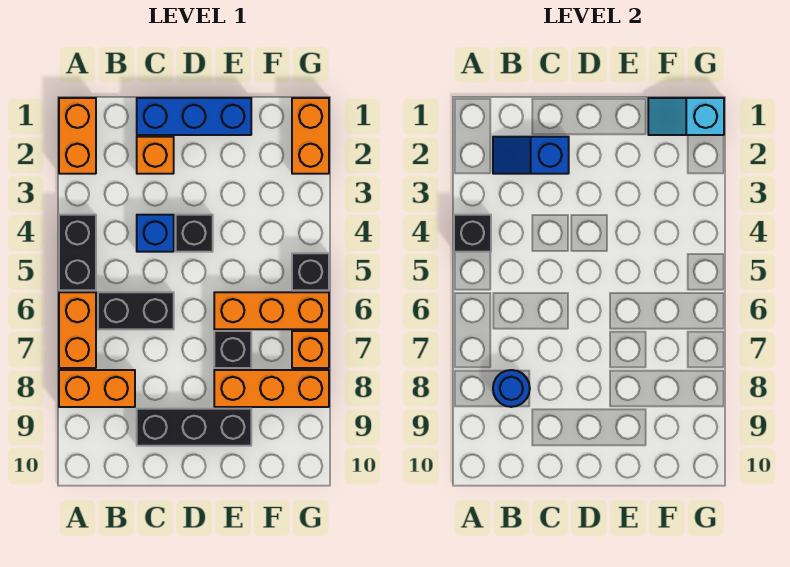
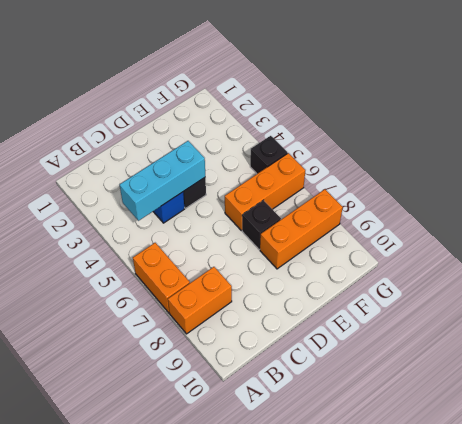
cyan 1x3 brick [119,141,205,221] -> none
none -> orange 1x2 brick [59,98,96,174]
none -> black 1x2 brick [59,215,96,290]
none -> black 1x2 brick [98,292,174,329]

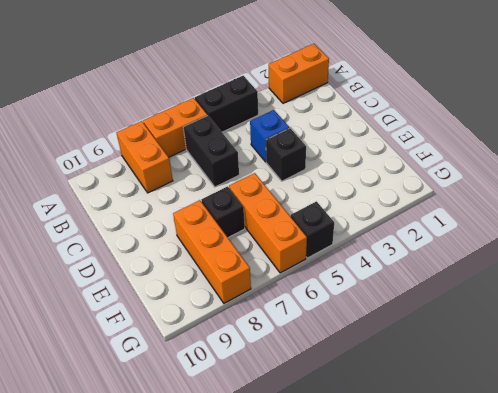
none -> blue 1x3 brick [137,98,251,135]
none -> orange 1x1 brick [137,137,174,174]
none -> black 1x3 brick [137,409,251,446]

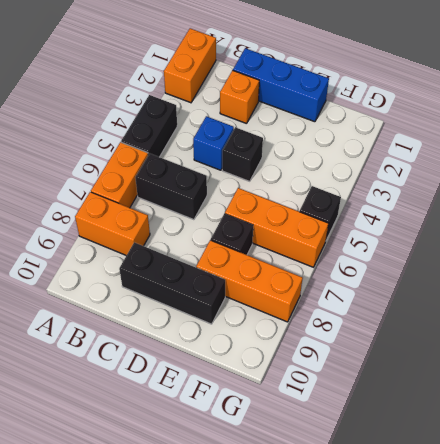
none -> orange 1x2 brick [292,98,329,174]
none -> orange 1x1 brick [292,331,329,368]
none -> black 1x1 brick [454,215,491,252]

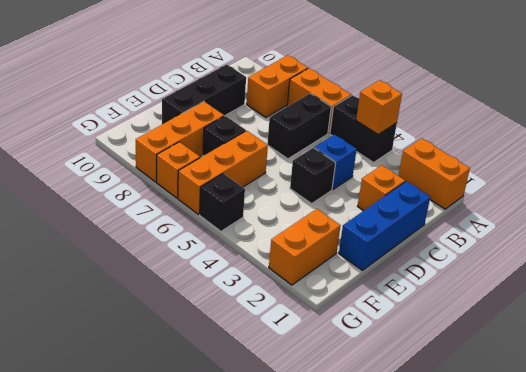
orange 1x1 brick [356,80,402,134] -> black 1x1 brick [454,215,491,252]
orange 1x2 brick [269,209,341,285] -> orange 1x2 brick turned to [292,98,329,174]
none -> blue 1x2 slope [493,137,569,174]
none -> blue 1x1 round brick [493,370,530,407]
none -> cyan 1x2 slope [648,98,724,135]

